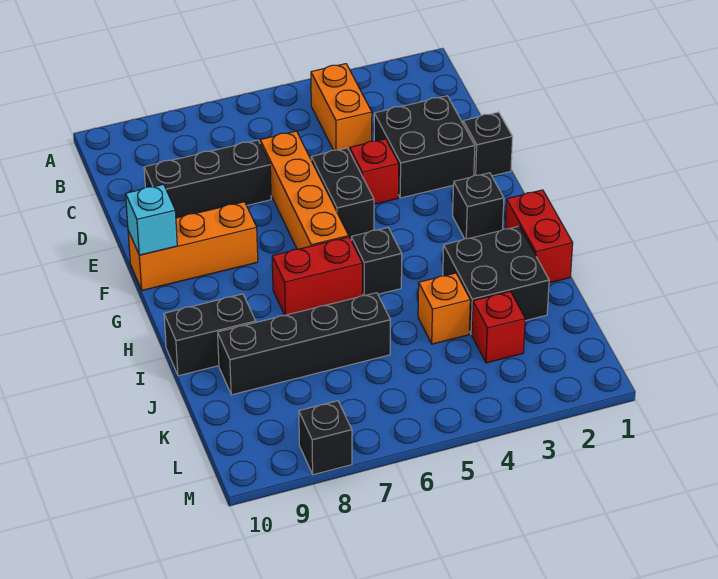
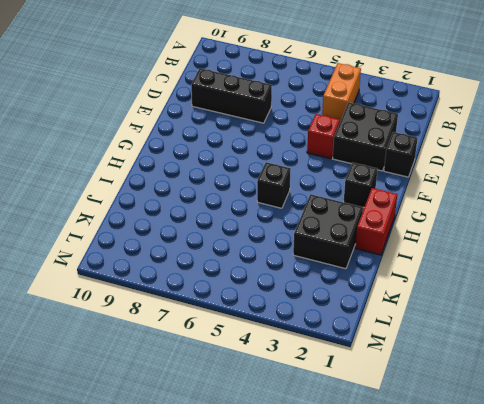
none -> orange 1x4 brick [260,131,349,249]
none -> black 1x2 brick [311,148,374,239]
none -> orange 1x3 brick [128,202,258,290]

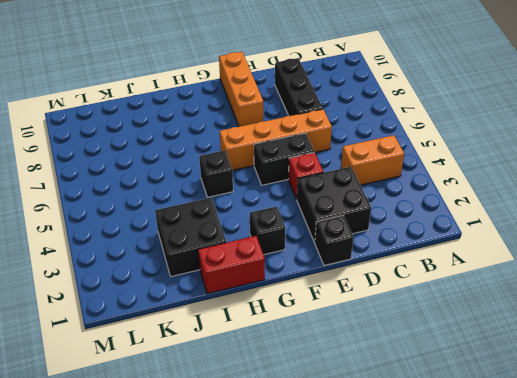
none -> red 1x2 brick [272,237,362,315]
none -> black 1x2 brick [164,294,256,376]
none -> orange 1x1 brick [418,273,470,344]

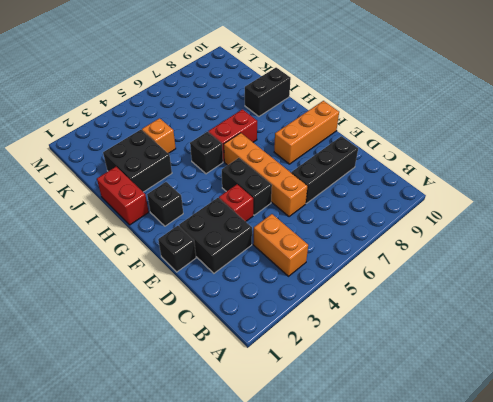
none -> black 1x4 brick [218,293,390,395]
none -> red 1x1 brick [472,291,525,363]
none -> black 1x1 brick [299,401,352,475]

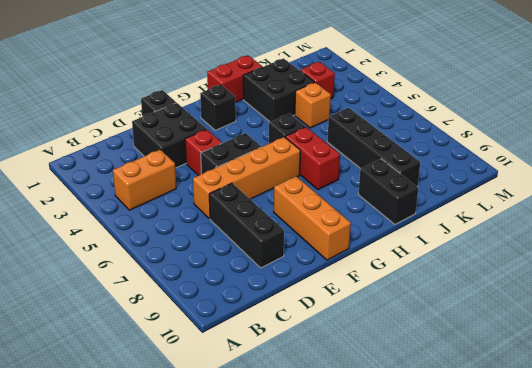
none -> black 1x1 brick [299,401,352,475]
none -> cyan 1x1 brick [126,184,177,255]

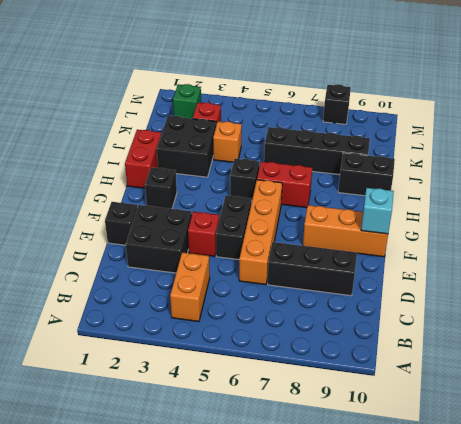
green 1x1 brick [173,84,201,119] -> none

